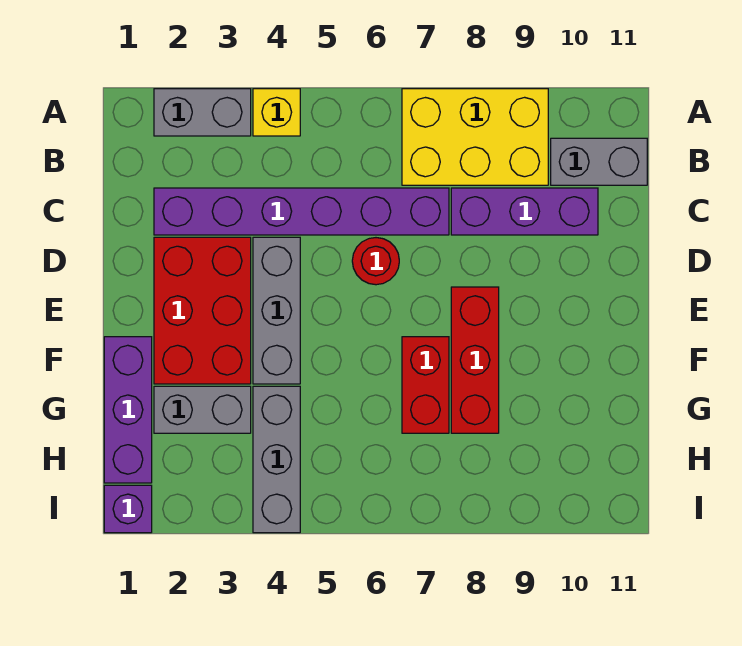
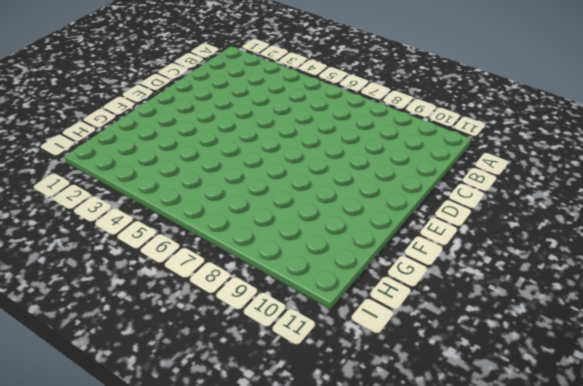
none -> grey 1x2 brick [154,89,251,136]
none -> yellow 1x1 brick [253,89,300,136]
none -> yellow 2x3 brick [402,89,548,185]

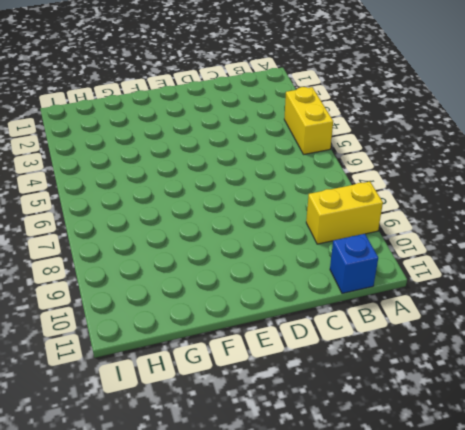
yellow 1x2 brick [284,87,333,155] -> yellow 1x1 brick [253,89,300,136]
yellow 1x2 brick [306,182,383,244] -> yellow 2x3 brick [402,89,548,185]
blue 1x1 brick [330,234,378,293] -> grey 1x2 brick [551,138,647,185]
none -> grey 1x2 brick [154,89,251,136]
none -> purple 1x6 brick [154,188,449,235]
none -> purple 1x3 brick [451,188,598,235]

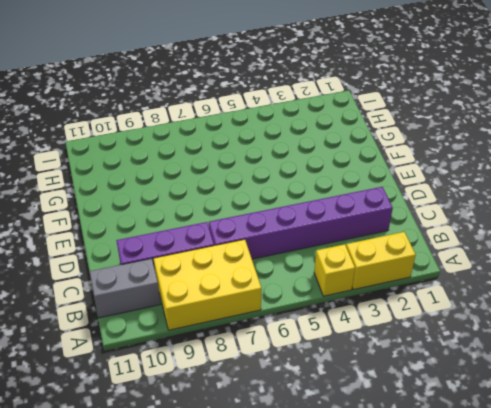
yellow 1x2 brick [346,232,416,290] -> grey 1x2 brick [154,89,251,136]
none -> red 2x3 brick [154,237,251,384]
none -> grey 1x3 brick [253,237,300,384]
none -> red 1x1 round brick [352,238,399,285]

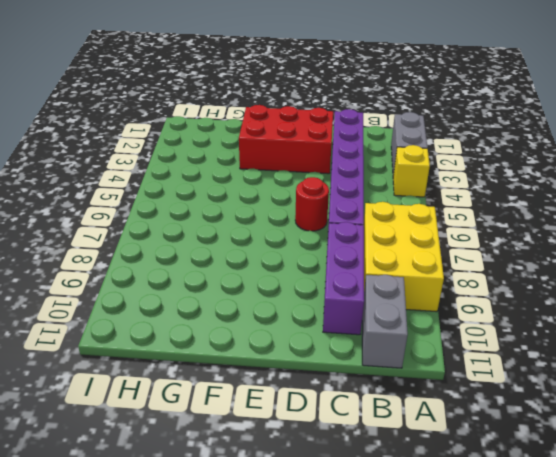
none -> grey 1x3 brick [253,237,300,384]
none -> red 1x3 brick [451,287,499,433]
none -> purple 1x3 brick [104,337,152,483]

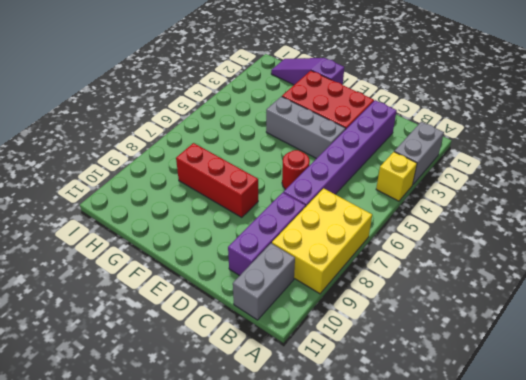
purple 1x3 slope [271,58,344,85] -> purple 1x3 brick [104,337,152,483]
none -> red 1x2 brick [402,337,449,433]
none -> grey 1x2 brick [154,386,251,433]
none -> grey 1x3 brick [253,386,300,533]

